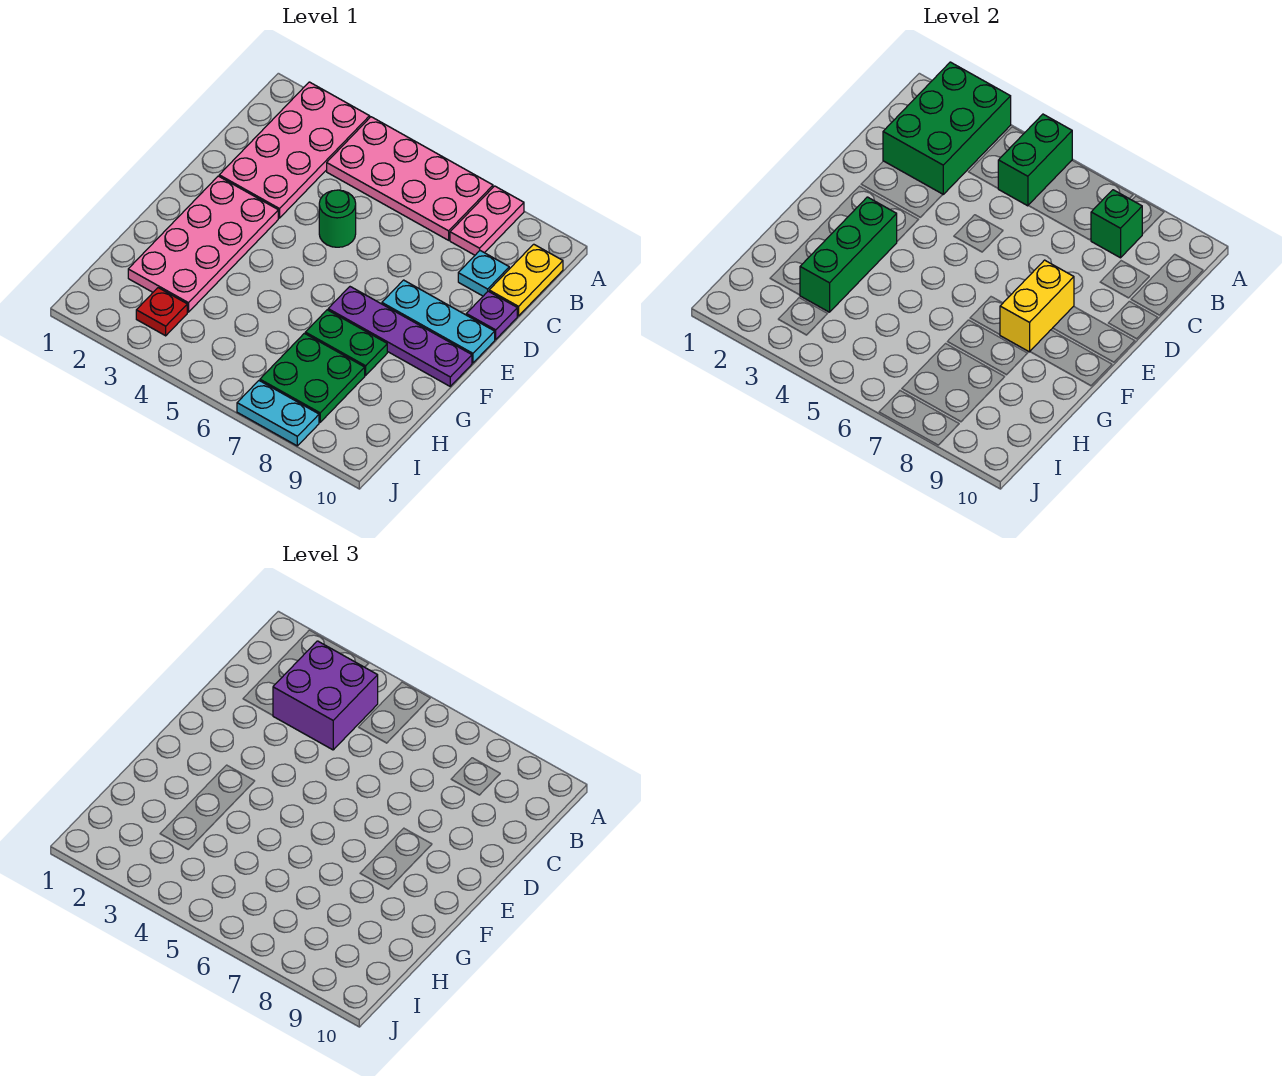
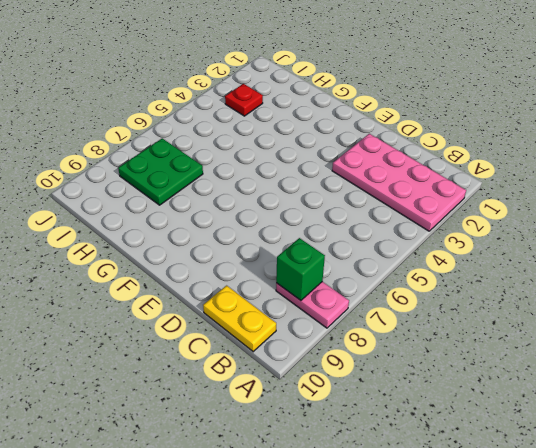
none -> pink 2x4 plate [327,117,493,240]
none -> cyan 1x1 plate [458,251,509,296]
none -> green 1x1 round brick [319,190,356,247]

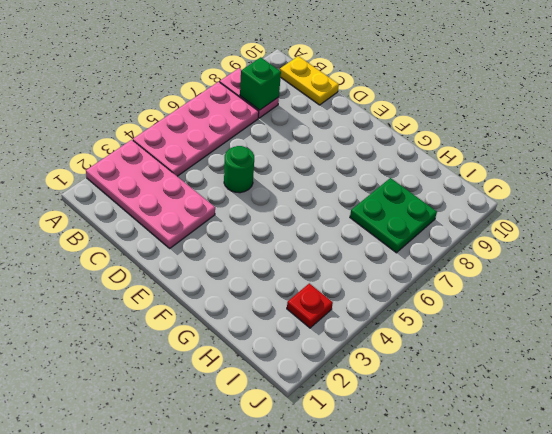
none -> cyan 1x1 plate [458,251,509,296]
none -> purple 1x1 plate [466,291,517,339]
none -> pink 2x4 plate [128,176,278,312]

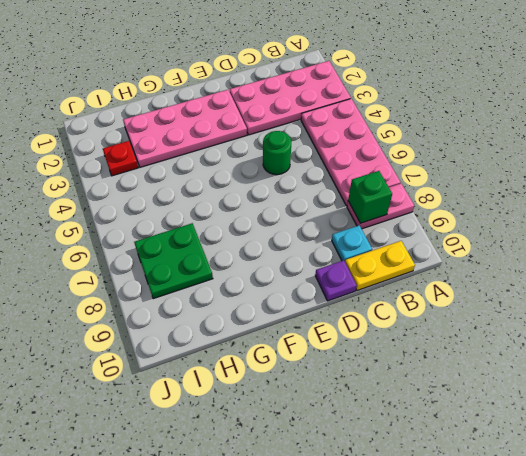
none -> cyan 1x3 plate [382,280,495,363]
none -> purple 1x4 plate [328,287,472,386]
none -> green 1x2 plate [305,310,387,375]

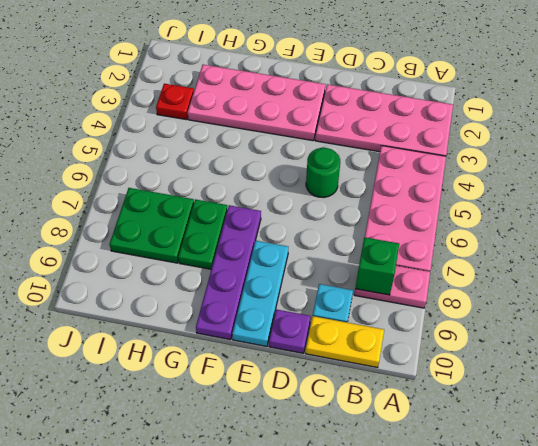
none -> cyan 1x2 plate [237,381,319,446]
none -> green 2x3 brick [883,62,1011,194]
none -> green 1x2 brick [998,114,1072,206]

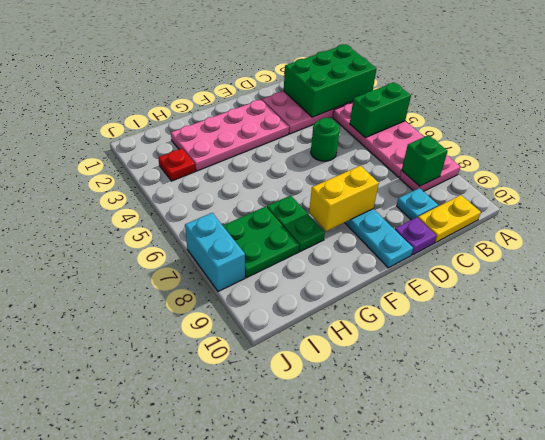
cyan 1x2 brick [185,213,245,292] -> cyan 1x2 plate [237,381,319,446]
none -> purple 1x4 plate [328,287,472,386]
none -> green 1x3 brick [800,197,897,312]
none -> purple 2x2 brick [273,641,378,750]

